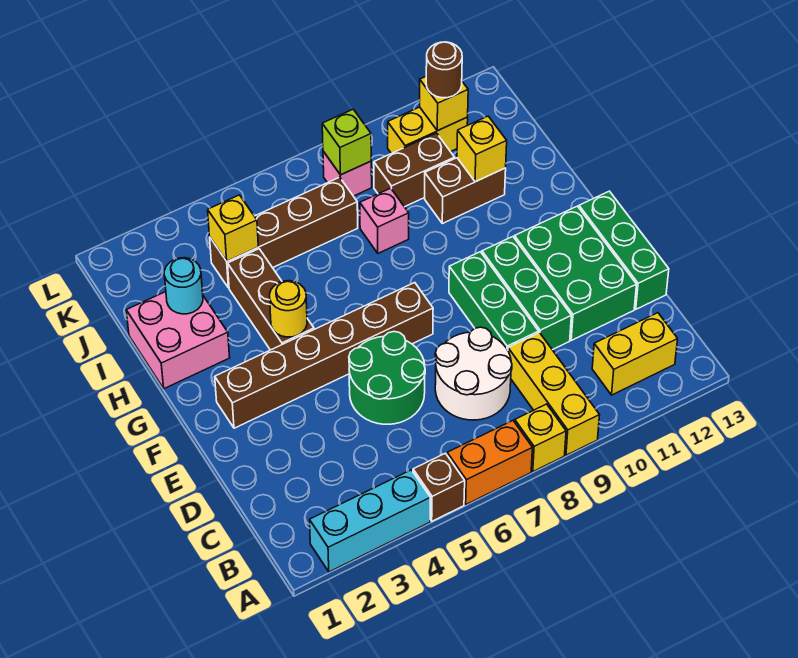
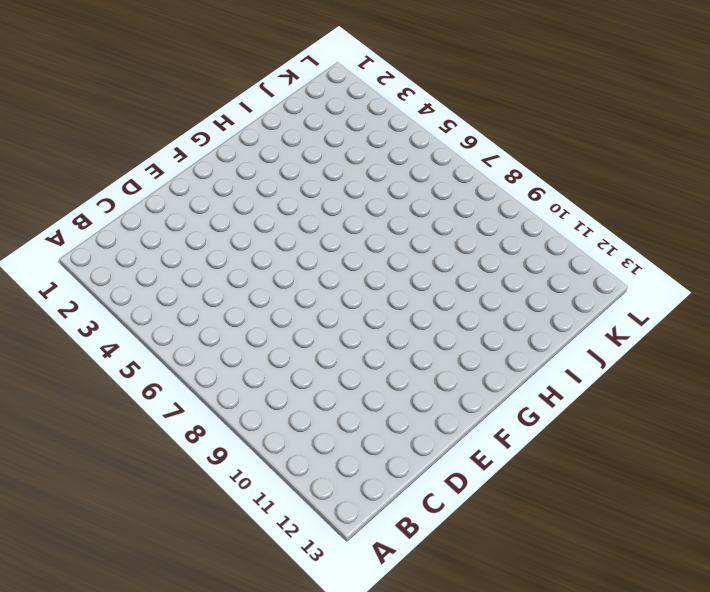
none -> cyan 1x3 brick [310,470,430,572]
none -> brown 1x1 brick [413,453,465,521]
none -> orange 1x2 brick [447,421,533,504]

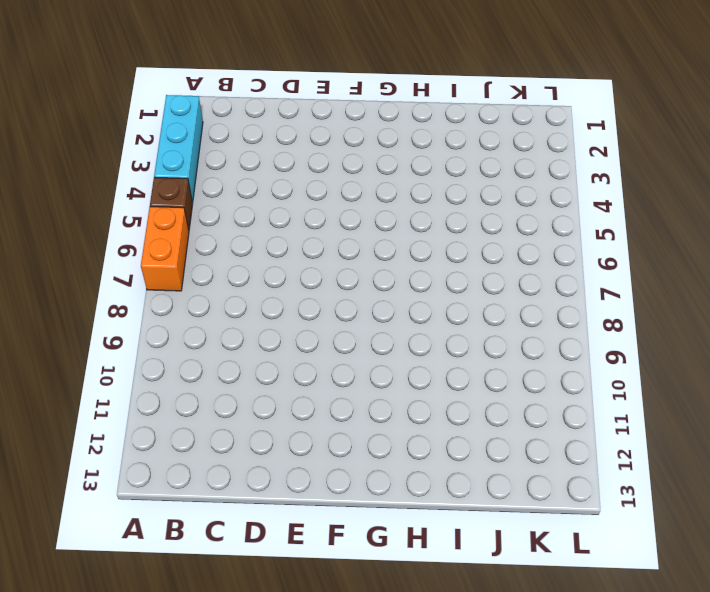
none -> yellow 1x1 brick [515,404,566,472]
none -> yellow 1x3 brick [508,333,600,455]
none -> yellow 1x2 brick [592,313,678,395]

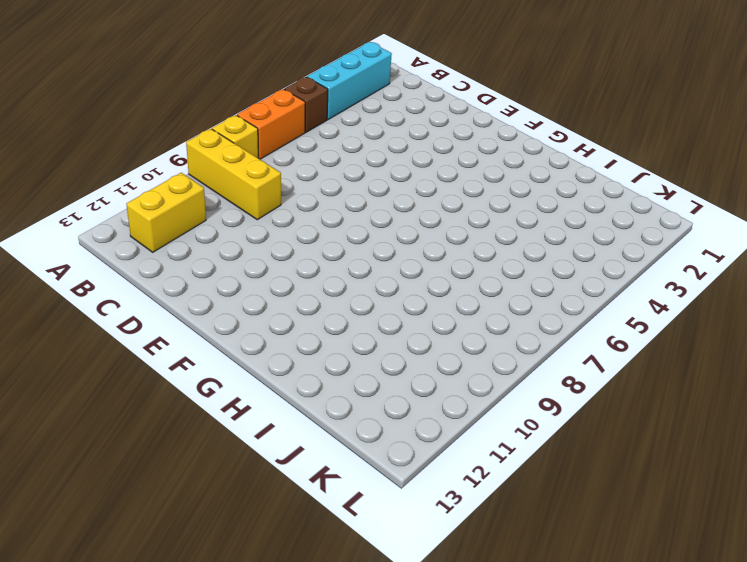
none -> white 2x2 round brick [435,327,512,420]
none -> green 2x2 round brick [349,332,425,424]
none -> green 1x3 brick [449,252,539,350]

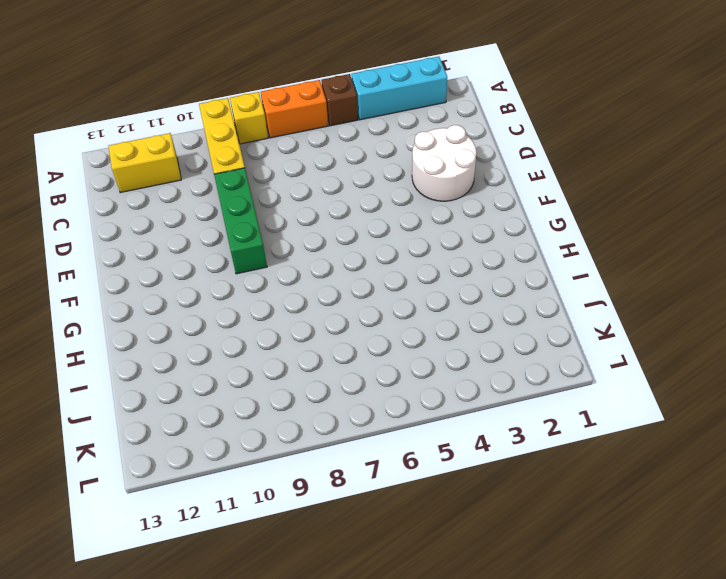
white 2x2 round brick [412,125,476,201] -> white 2x2 round brick moved to [435,327,512,420]
none -> green 2x2 round brick [349,332,425,424]
none -> green 1x3 brick [482,237,571,350]
none -> green 2x3 brick [515,206,637,340]

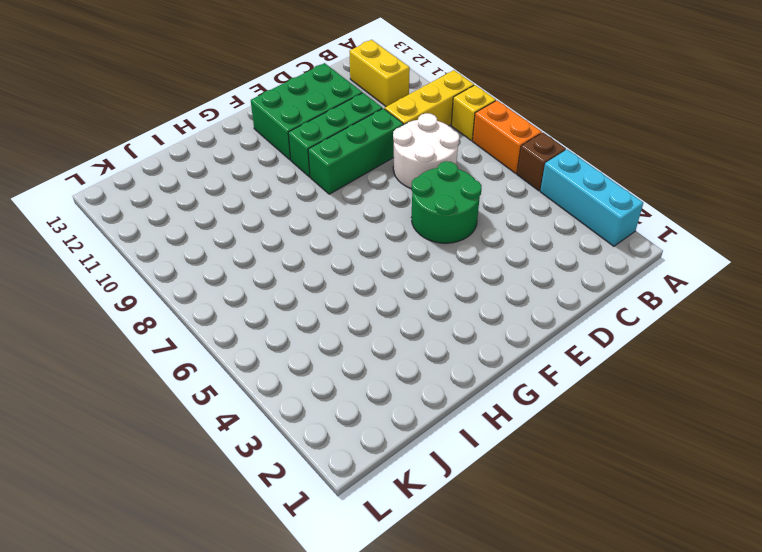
none -> green 1x3 brick [579,191,669,309]
none -> brown 1x6 brick [215,283,433,428]
none -> brown 1x3 brick [228,249,314,350]

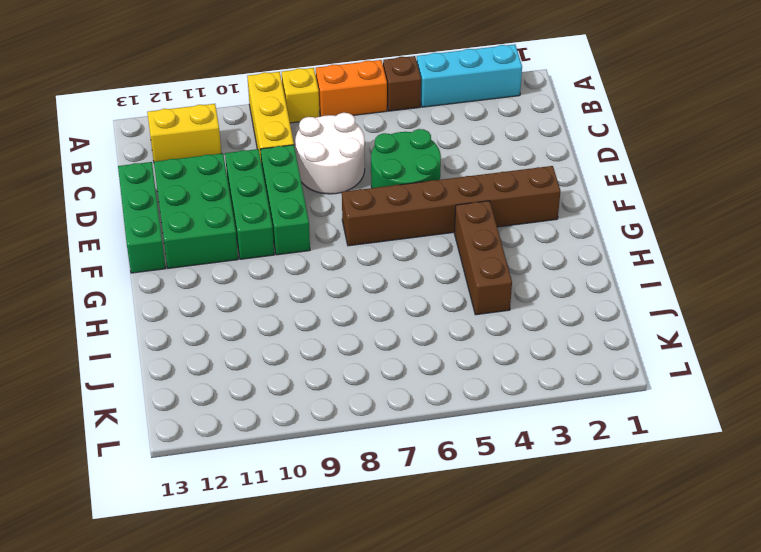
none -> pink 2x2 brick [126,292,230,389]
none -> pink 1x1 brick [360,188,409,253]
none -> brown 1x2 brick [425,158,506,223]

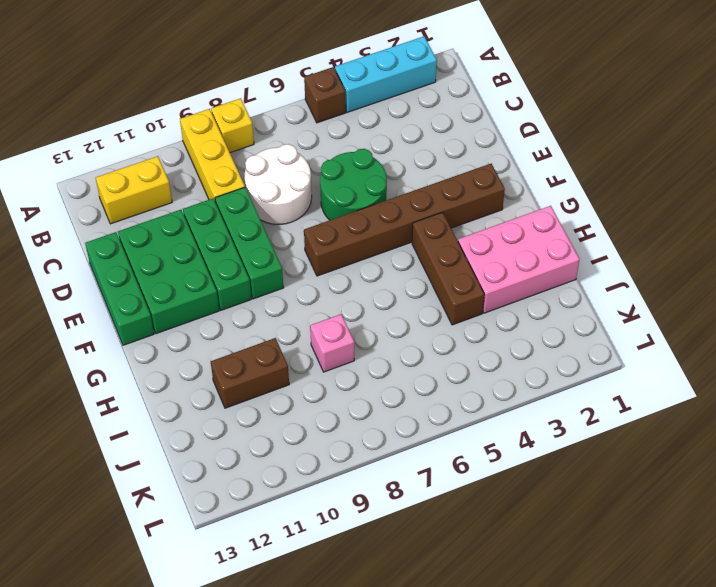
pink 2x3 brick [458,206,580,313] -> pink 2x2 brick [126,292,230,389]
none -> orange 1x2 brick [447,421,533,504]
none -> brown 1x4 brick [210,177,358,288]
none -> brown 1x2 brick [374,133,455,207]

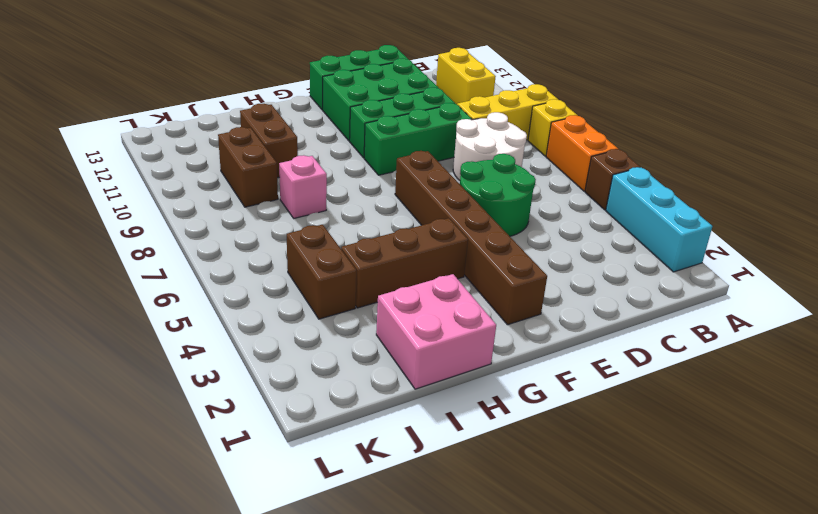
brown 1x2 brick [287,225,356,319] -> brown 1x4 brick [210,177,358,288]
none -> pink 1x1 brick [323,151,372,196]
none -> yellow 1x2 brick [388,107,468,154]
none -> yellow 1x1 round brick [270,281,307,337]

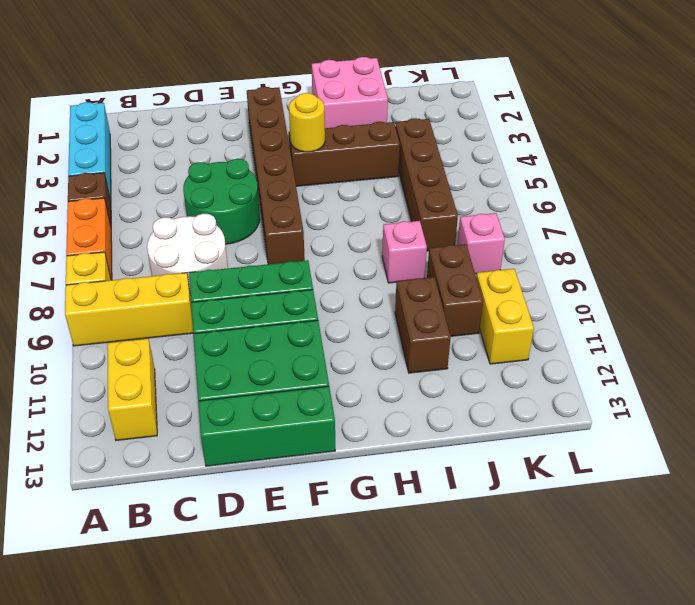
none -> cyan 1x1 round brick [164,258,203,314]
none -> yellow 1x1 brick [457,116,507,182]
none -> yellow 1x1 brick [208,195,258,261]

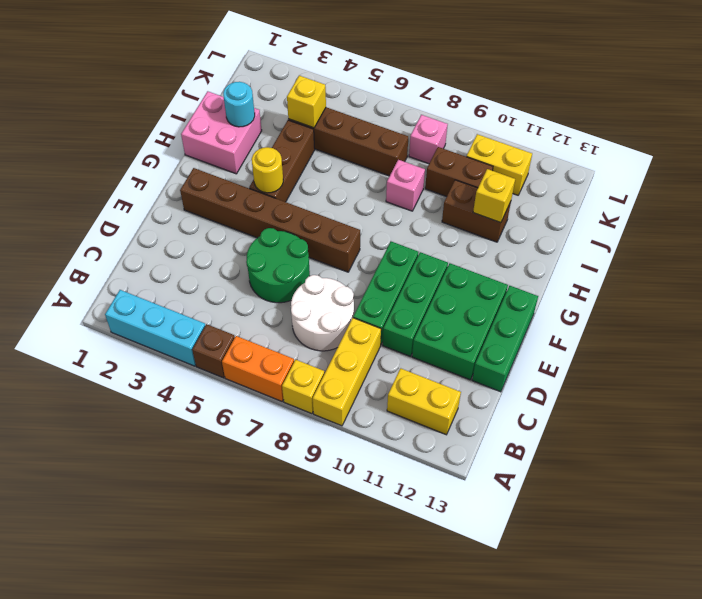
none -> lime 1x1 brick [322,109,371,175]
none -> yellow 1x1 brick [420,77,468,131]
none -> brown 1x1 round brick [426,42,462,98]

